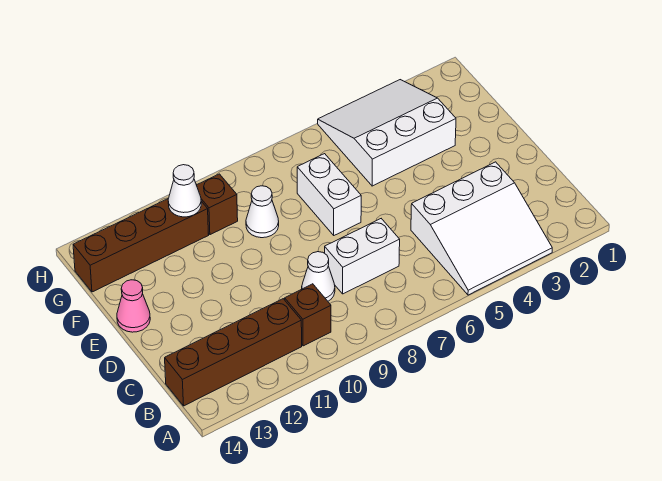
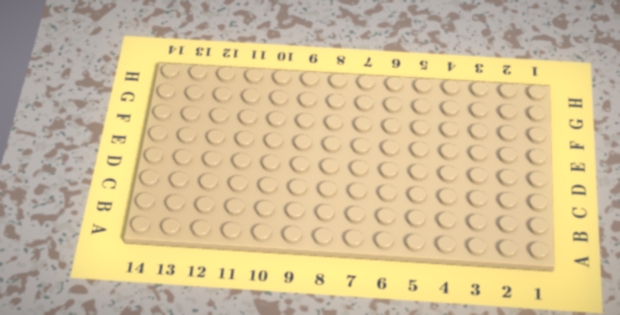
none -> white 3x3 slope [411,162,552,295]
none -> brown 1x1 brick [285,284,331,346]
none -> brown 1x4 brick [165,299,302,406]

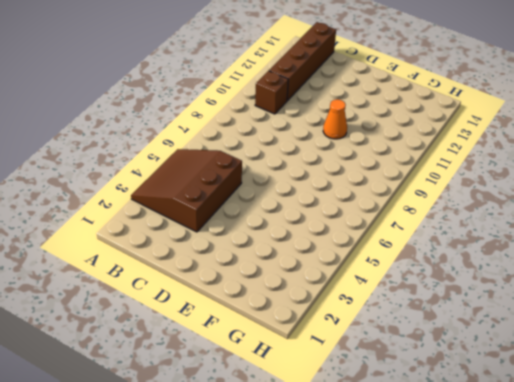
brown 3x3 slope [131,149,242,232] -> white 3x3 slope [411,162,552,295]
orange 1x1 cone [323,99,347,139] -> none
none -> white 1x2 brick [325,219,400,294]
none -> white 1x1 cone [302,252,335,301]
none -> white 1x2 brick [297,154,361,235]

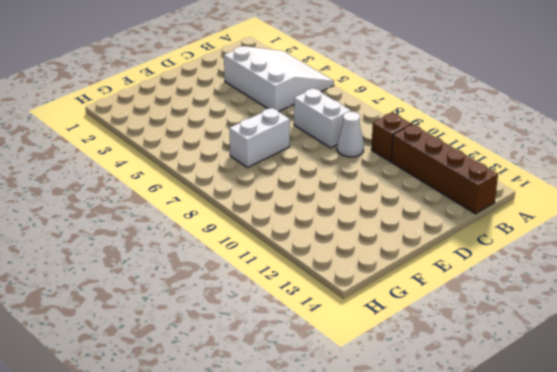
none -> pink 1x1 cone [117,280,150,332]
none -> white 3x3 slope [318,80,456,186]
none -> white 1x1 cone [246,186,279,238]

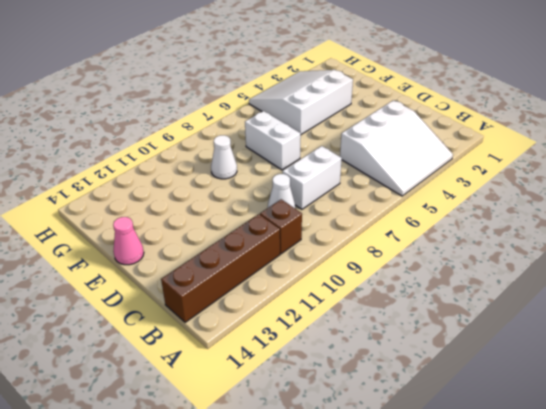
none -> brown 1x1 brick [197,174,238,235]
none -> brown 1x4 brick [73,199,208,292]
none -> white 1x1 cone [168,165,201,217]

